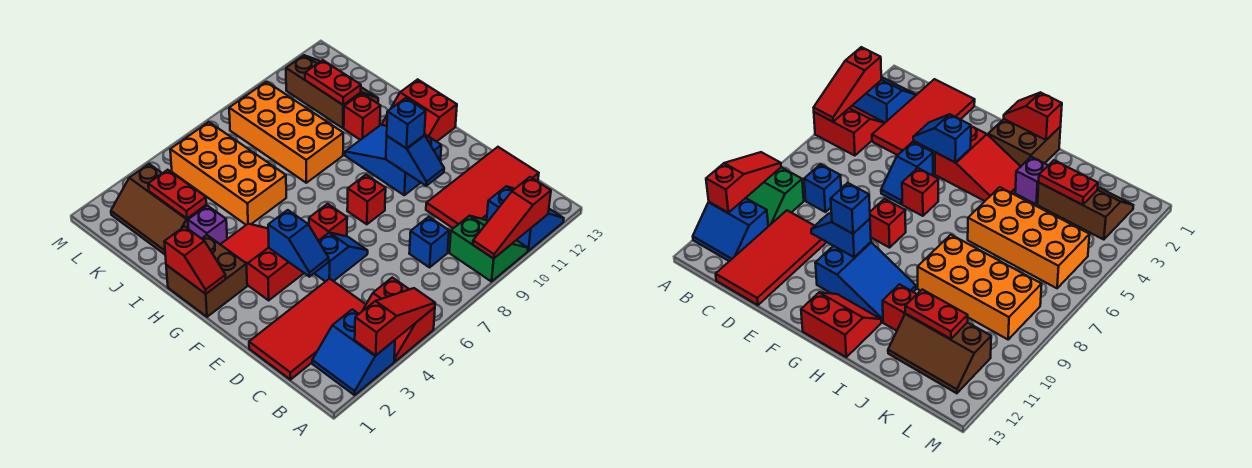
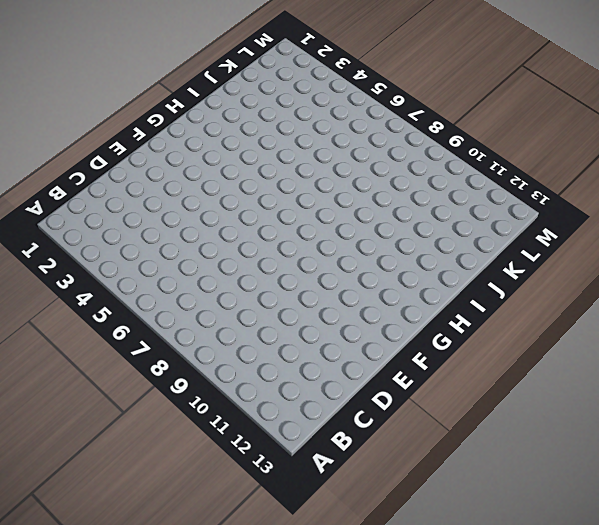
none -> blue 2x2 slope [312,309,395,395]
none -> red 2x2 slope [363,278,435,362]
none -> green 2x2 slope [449,216,528,282]

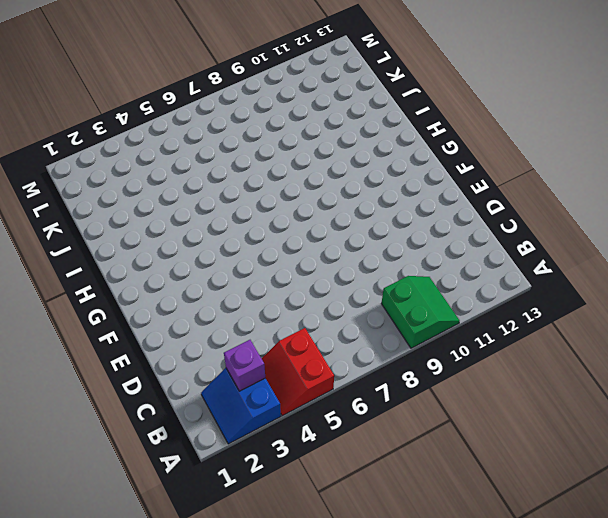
purple 1x1 brick [224,340,265,391] -> purple 1x1 brick moved to [188,206,227,244]
none -> blue 2x2 slope [487,186,564,251]
none -> red 2x4 tile [249,278,366,380]
none -> blue 1x1 brick [409,217,449,267]

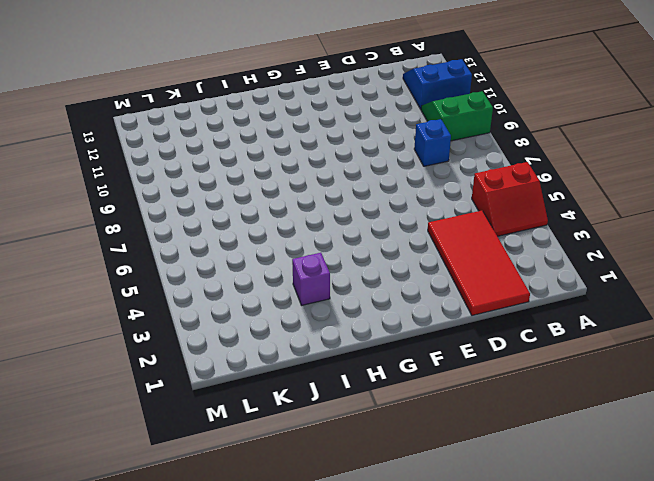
none -> blue 2x2 slope [312,309,395,395]
none -> red 2x4 tile [426,147,539,228]
none -> blue 1x2 slope [314,233,368,282]

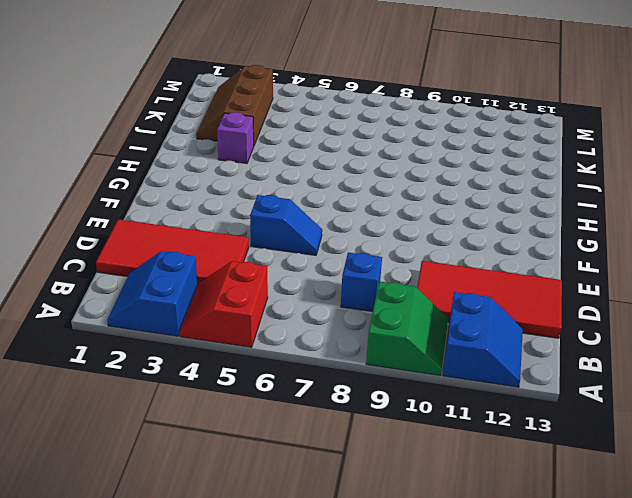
none -> red 2x3 slope [220,224,304,300]
none -> red 1x1 brick [309,204,347,241]
none -> red 1x1 brick [347,175,386,224]

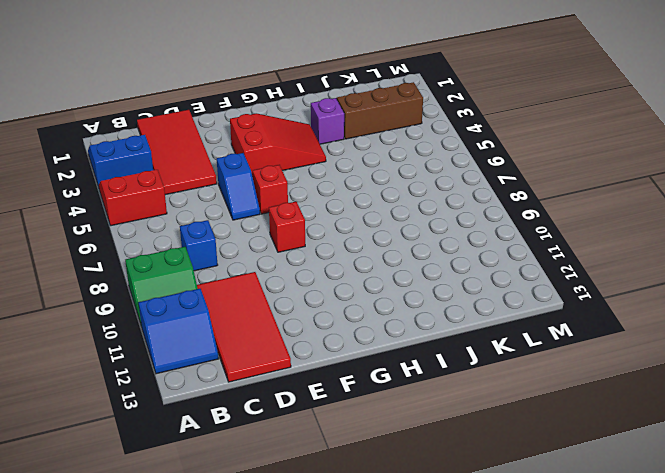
none -> blue 2x3 slope [345,125,441,195]
none -> brown 2x2 brick [166,235,247,317]
none -> red 2x2 slope [382,79,457,142]

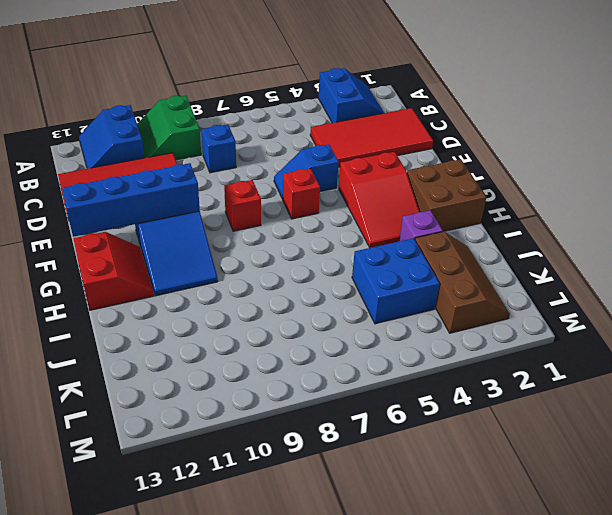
blue 1x4 brick [62,163,200,237] -> blue 1x2 slope [386,135,444,186]
blue 2x2 brick [352,238,440,324] -> orange 2x4 brick [170,122,286,225]
none -> red 2x2 slope [363,278,435,362]
none -> orange 2x4 brick [229,82,343,183]
none -> red 1x1 brick [344,93,381,140]

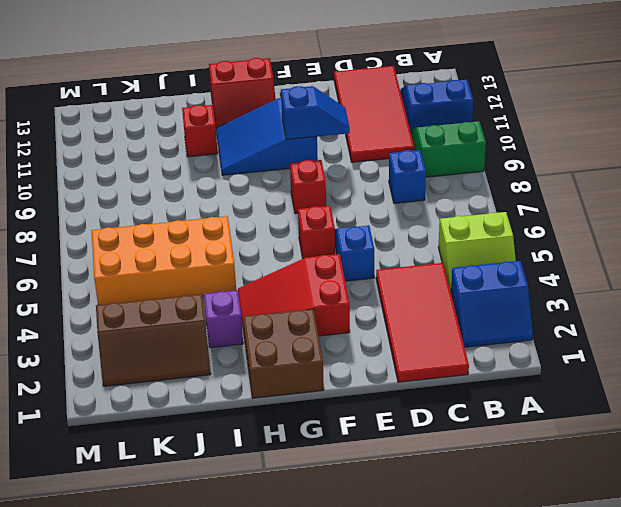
lime 2x2 slope [438,212,516,291] -> red 2x2 slope [363,278,435,362]
none -> orange 2x4 brick [229,82,343,183]
none -> brown 2x3 slope [286,55,378,128]
none -> red 1x3 slope [355,288,435,355]

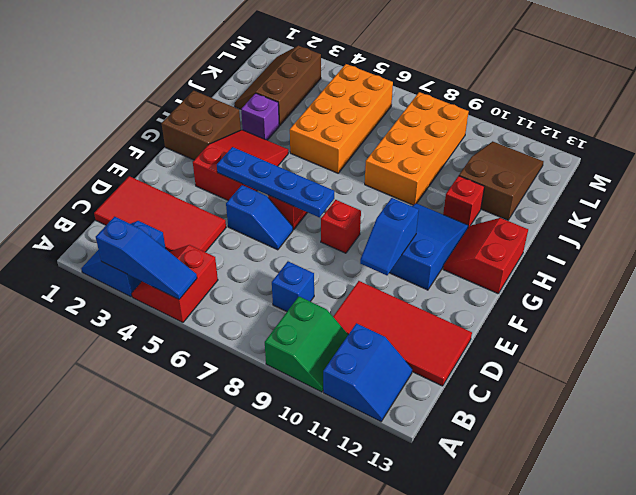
blue 1x3 slope [96,217,197,299] -> red 1x3 slope [355,288,435,355]
blue 1x4 plate [217,147,334,217] -> blue 1x2 slope [268,210,329,277]
brown 2x3 slope [459,141,544,220] -> brown 2x3 slope turned to [286,55,378,128]
none -> red 1x3 slope [473,177,551,259]
none -> red 1x2 slope [164,227,226,294]
none -> red 1x2 plate [148,170,206,218]

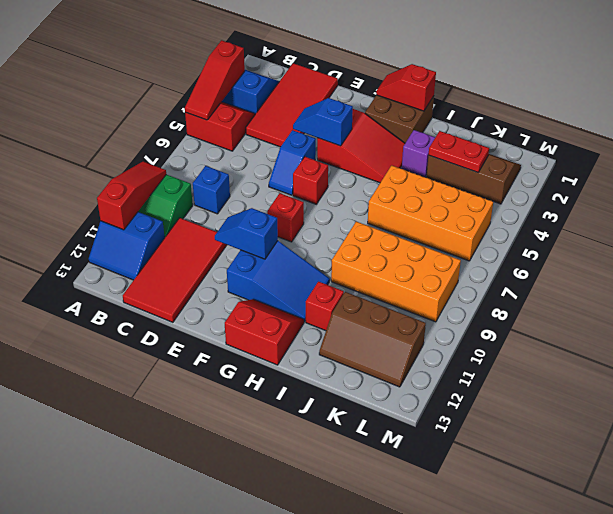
none -> red 1x2 plate [305,60,361,105]
none -> blue 1x1 brick [387,98,426,148]

